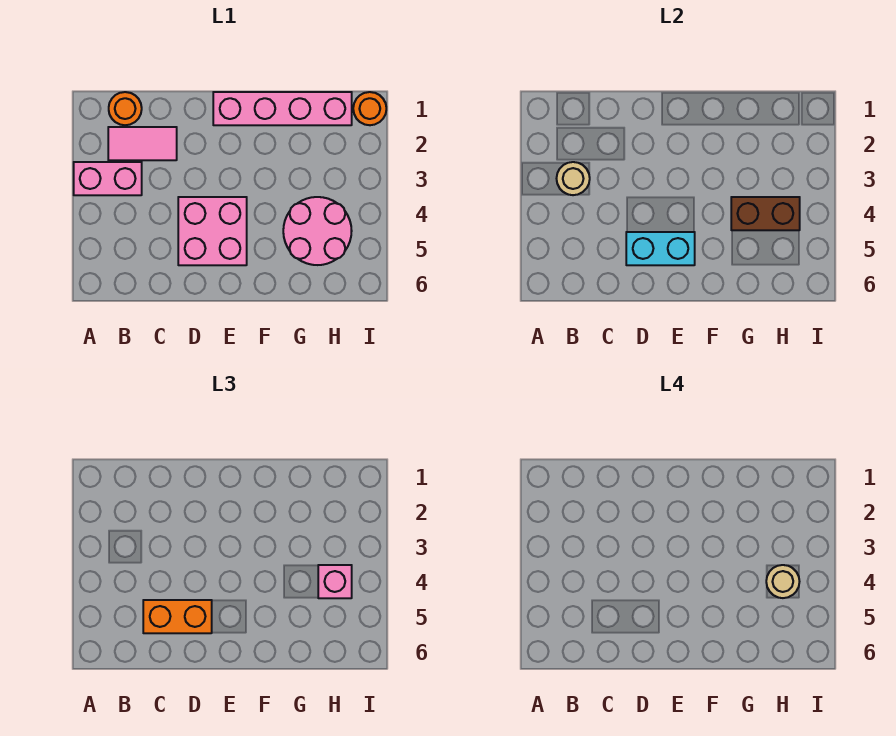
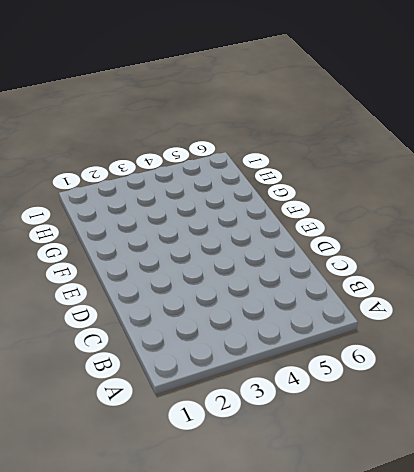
none -> pink 1x2 brick [74,162,142,195]
none -> orange 1x1 round brick [109,92,142,125]
none -> pink 1x2 tile [108,127,177,160]

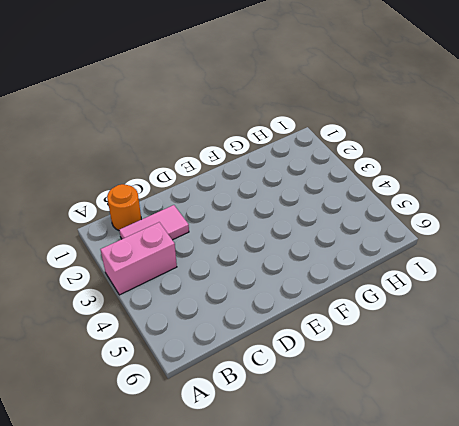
none -> pink 2x2 brick [178,197,247,265]
none -> pink 1x4 brick [213,92,352,125]
none -> pink 2x2 round brick [283,197,352,265]

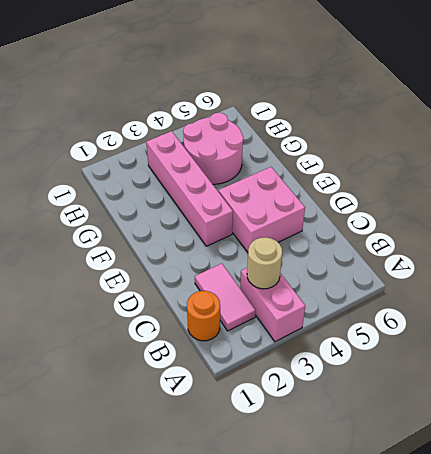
pink 1x4 brick [146,131,233,246] -> pink 1x4 brick moved to [213,92,352,125]
none -> orange 1x1 round brick [353,92,386,125]
none -> cyan 1x2 brick [626,232,695,265]
none -> brown 1x2 brick [731,197,800,230]

